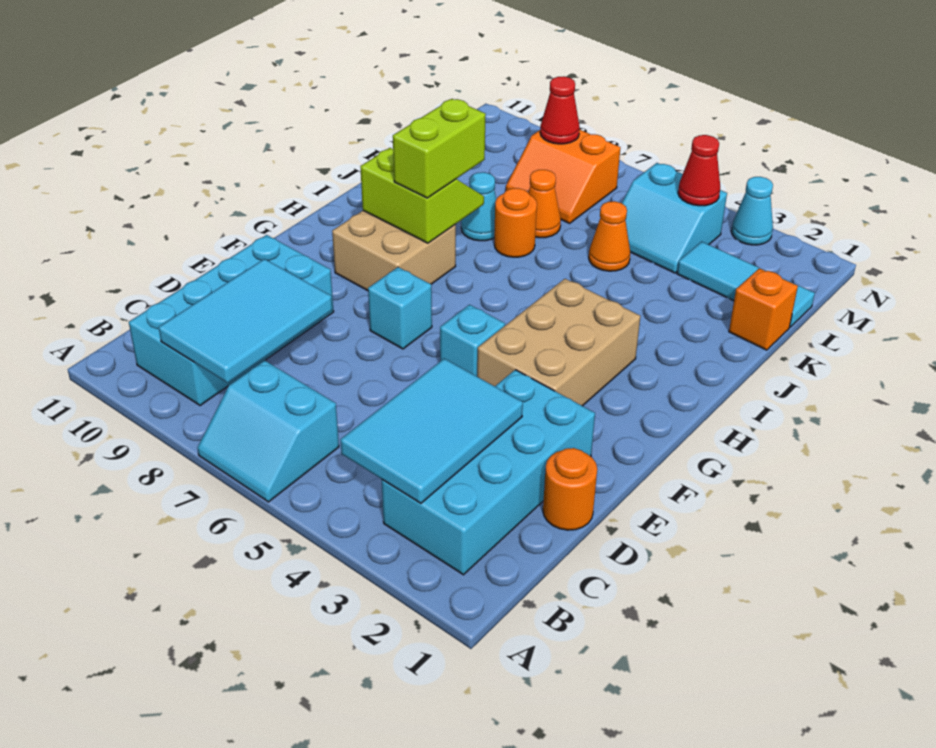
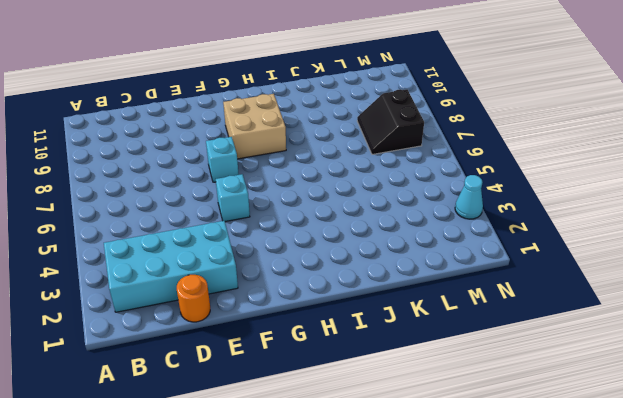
black 2x2 slope [357,90,424,154] -> orange 2x2 slope [506,130,621,223]
none -> cyan 2x2 slope [197,360,339,502]
none -> cyan 2x4 brick [129,235,334,406]
none -> tan 2x3 brick [477,279,640,406]

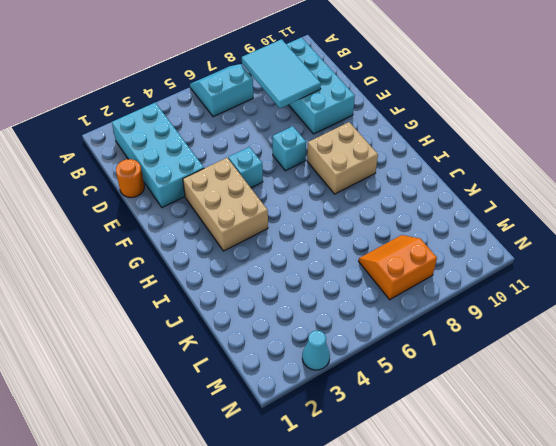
none -> orange 1x1 round brick [494,188,537,257]
none -> cyan 1x1 cone [461,172,496,241]
none -> orange 1x1 brick [729,268,798,350]

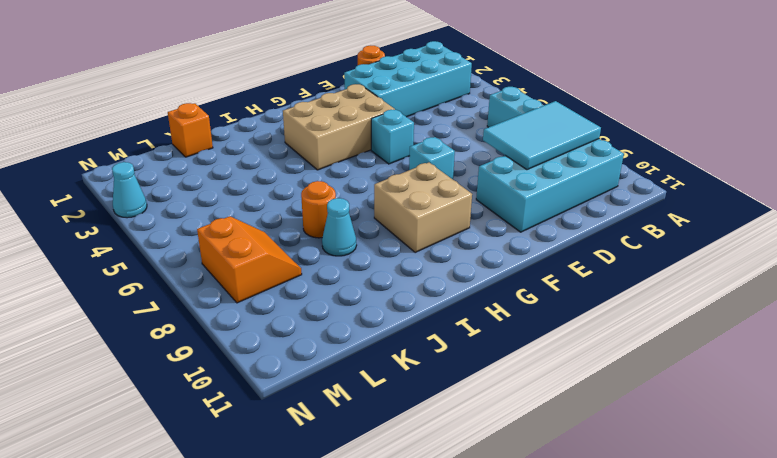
none -> orange 1x1 cone [589,201,630,271]
none -> orange 1x1 cone [528,170,561,238]
none -> cyan 1x3 tile [677,242,815,327]

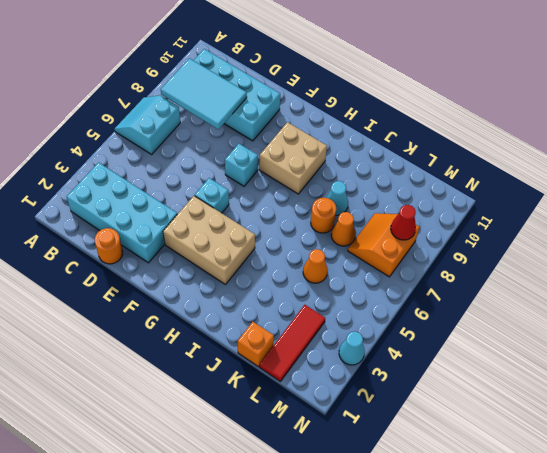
red 1x3 tile [260,305,325,381] -> cyan 1x3 tile [677,242,815,327]
none -> cyan 2x2 slope [622,163,727,273]
none -> cyan 2x3 tile [340,359,523,504]
none -> lime 2x2 slope [360,148,484,243]

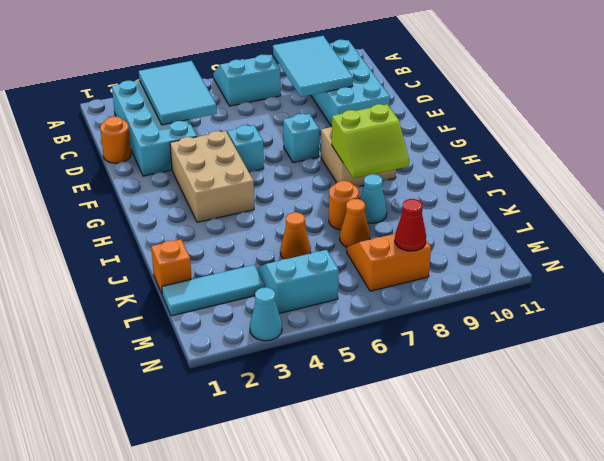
none -> red 1x1 cone [678,135,720,206]
none -> lime 1x2 brick [393,99,486,198]

